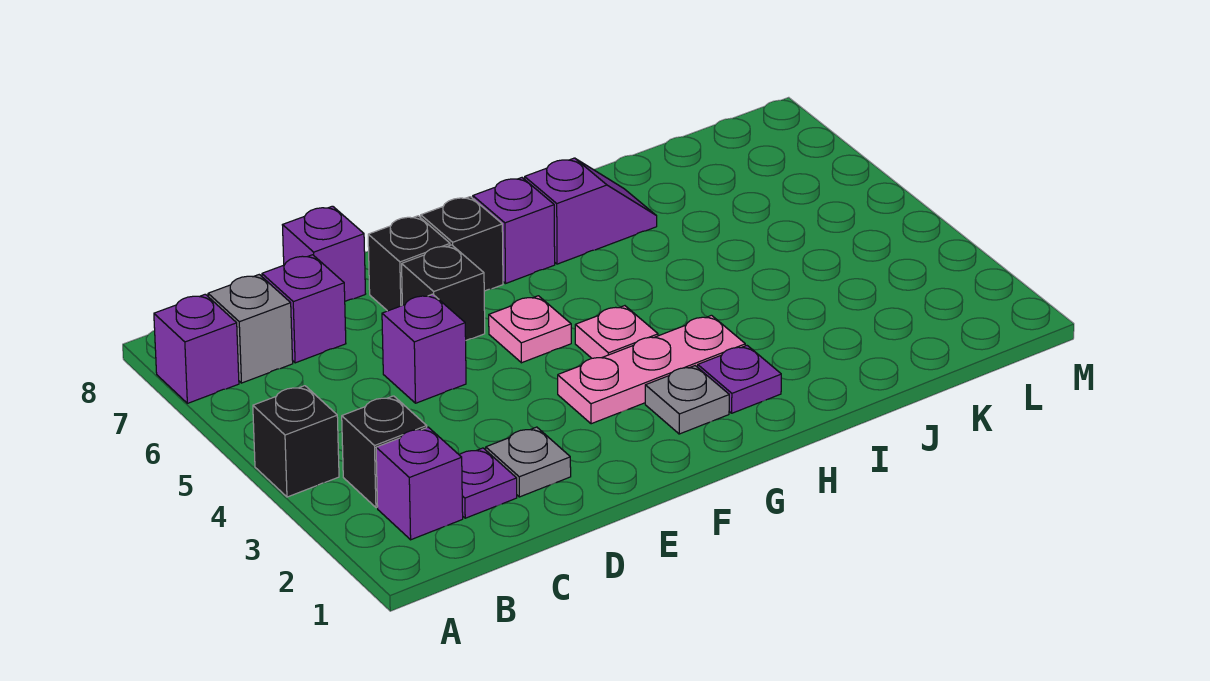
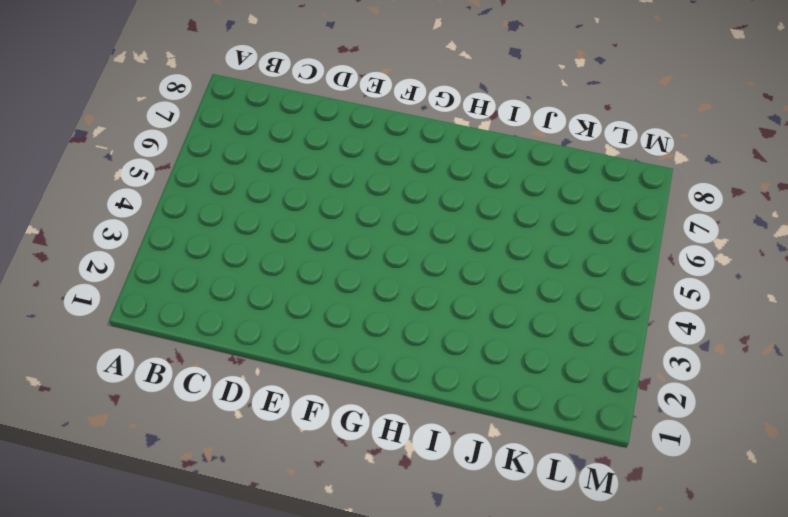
none -> black 1x1 brick [253,386,339,497]
none -> purple 1x1 brick [154,294,239,403]
none -> purple 1x1 brick [376,427,463,540]

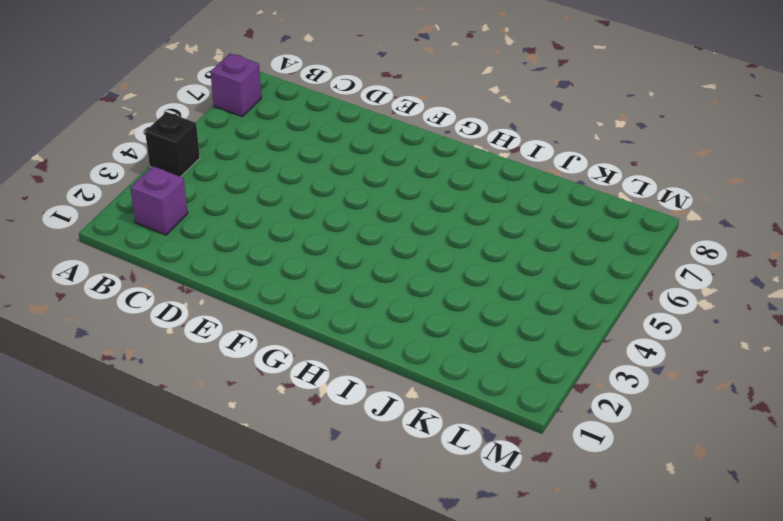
none -> black 1x1 brick [342,396,427,508]
none -> grey 1x1 brick [208,275,293,383]
none -> purple 1x1 plate [460,448,517,518]

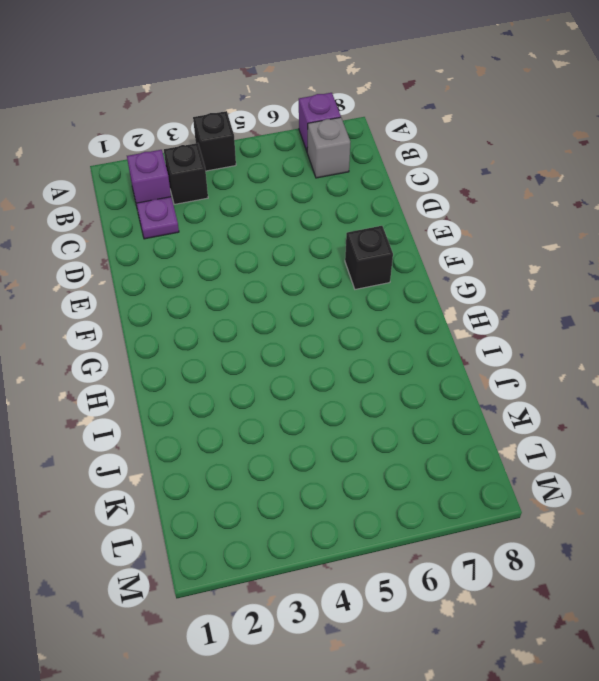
none -> purple 1x1 brick [262,255,346,363]
none -> grey 1x1 plate [486,427,571,497]
none -> purple 1x1 brick [382,294,466,403]

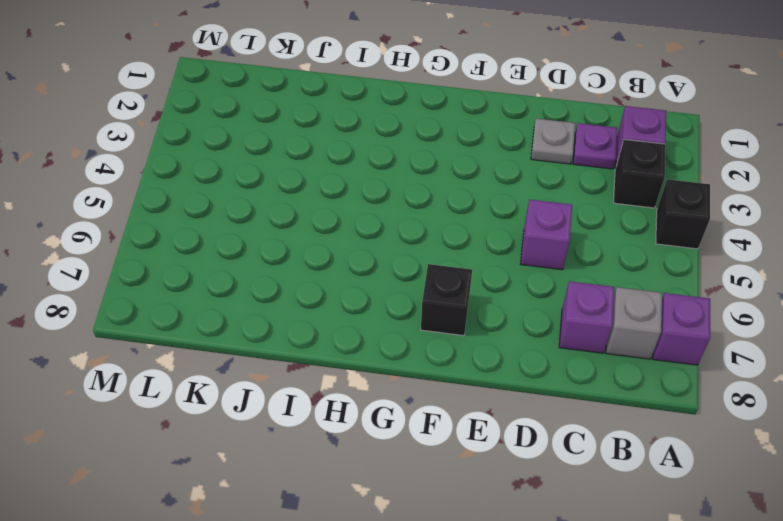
none -> purple 1x1 brick [283,206,365,301]
none -> black 1x1 brick [402,245,485,340]
none -> black 1x1 brick [368,216,450,311]

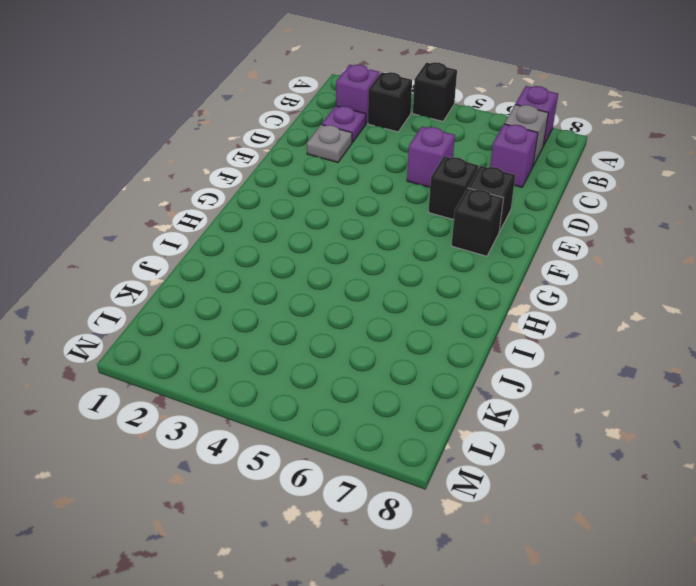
none -> purple 1x1 brick [283,206,365,301]
none -> pink 1x3 plate [558,315,745,424]
none -> pink 1x1 plate [489,296,571,363]

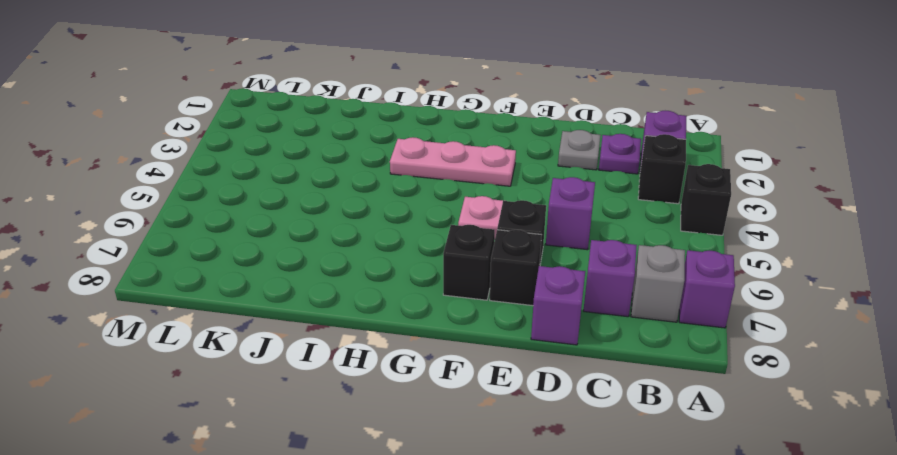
none -> grey 1x1 plate [645,366,729,434]
none -> pink 1x1 plate [575,306,658,358]
none -> purple 1x1 brick [473,178,555,283]

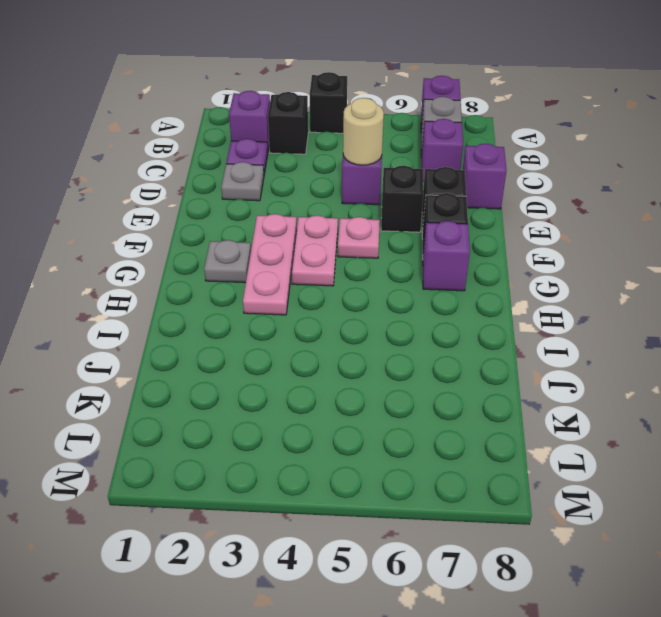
tan 1x1 round brick [343,98,384,165] -> none
pink 1x2 plate [292,215,338,286] -> pink 1x1 plate [575,306,658,358]
none -> purple 1x1 plate [698,346,781,413]
none -> purple 1x2 slope [525,158,657,264]

